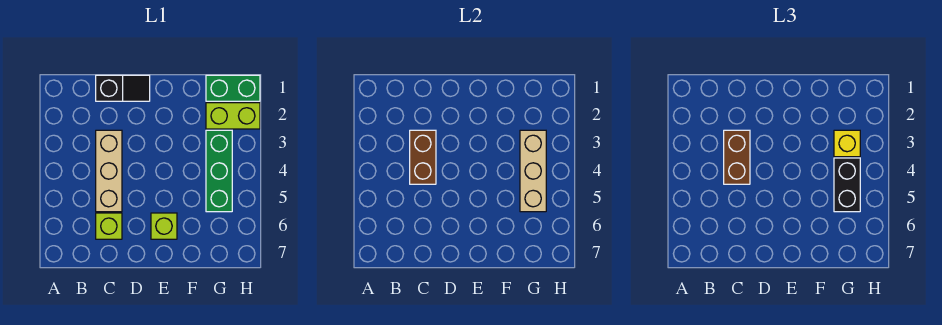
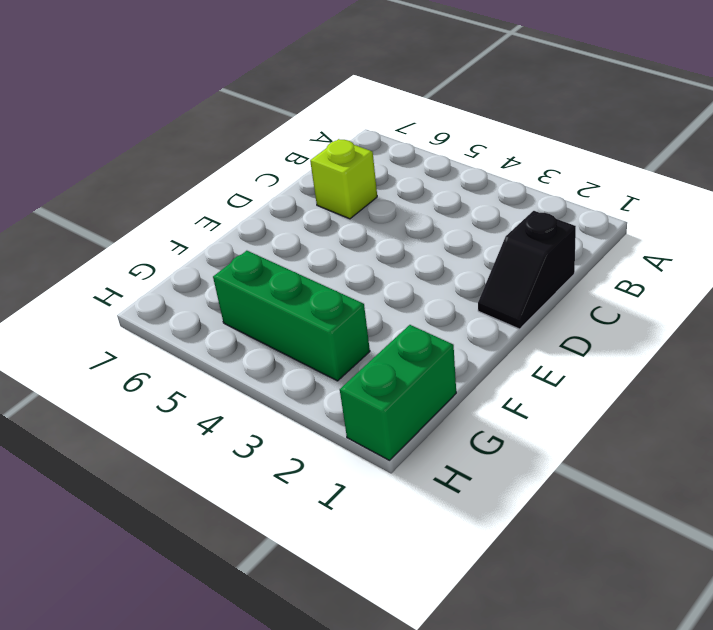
none -> tan 1x3 brick [96,130,122,212]
none -> lime 1x1 brick [151,213,177,239]
none -> lime 1x2 brick [206,103,260,129]

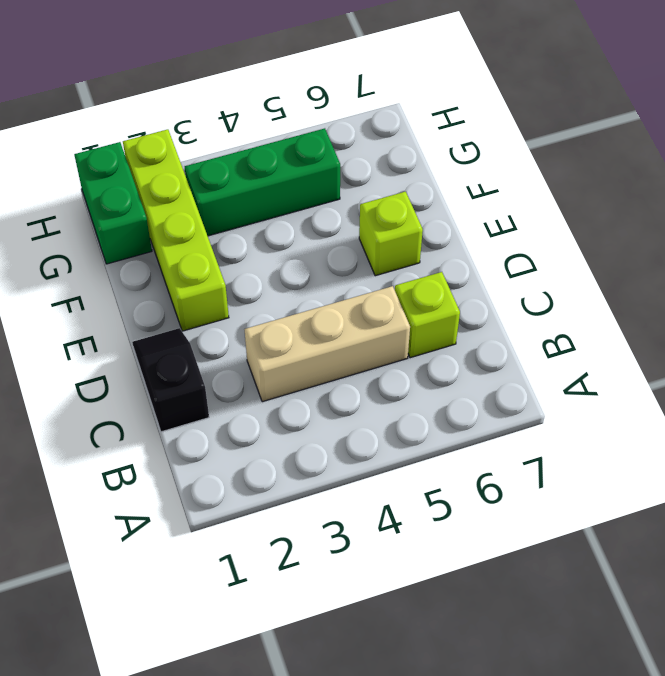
lime 1x4 brick [123,129,229,331] -> lime 1x2 brick [206,103,260,129]
none -> brown 1x2 brick [410,130,436,184]
none -> tan 1x3 brick [520,130,546,212]
none -> brown 1x2 brick [724,130,750,184]

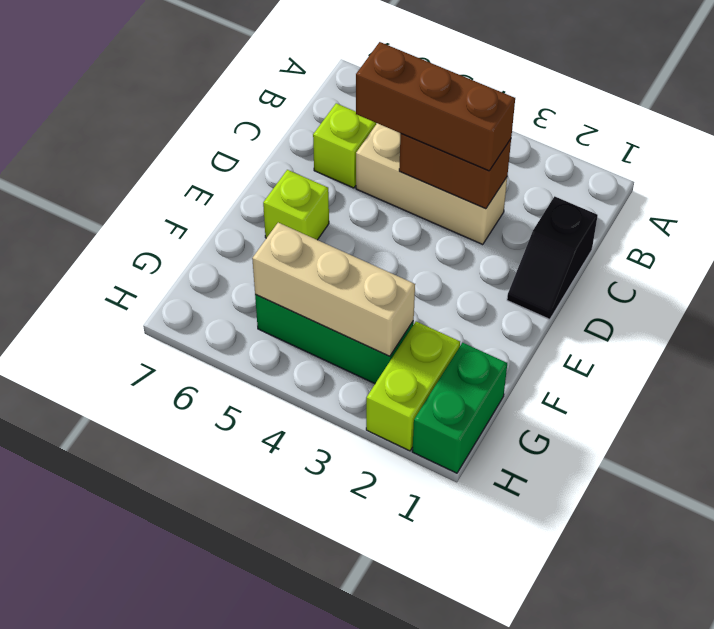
brown 1x3 brick [356,42,515,171] -> brown 1x2 brick [724,130,750,184]
none -> yellow 1x1 brick [834,130,860,157]
none -> black 1x2 brick [834,158,860,212]

